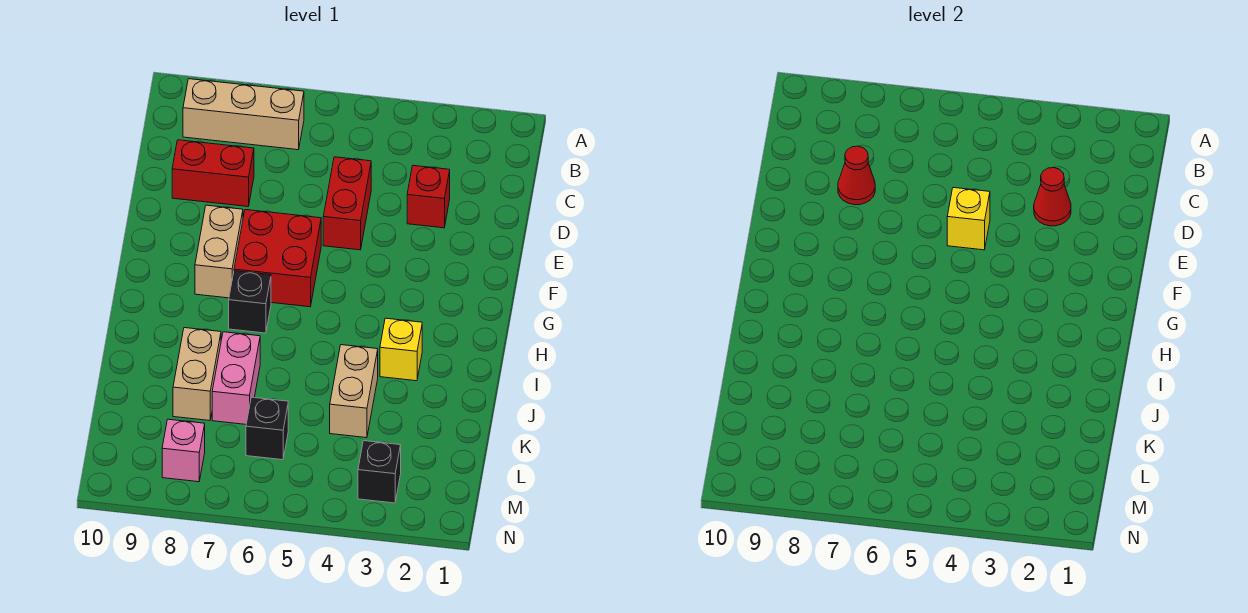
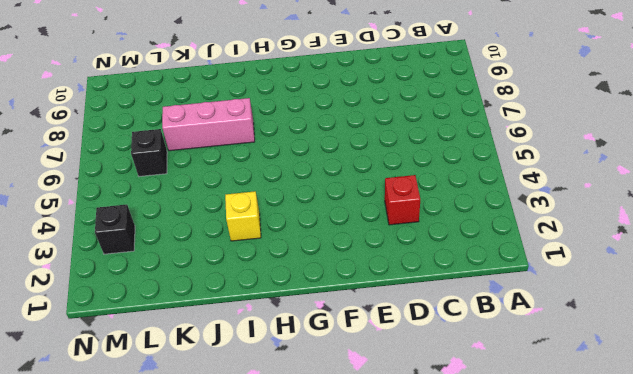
pink 1x3 brick [162,98,255,151] -> pink 1x2 brick [212,332,260,424]
none -> tan 1x3 brick [183,79,304,150]
none -> red 1x2 brick [323,157,371,250]
none -> red 1x2 brick [172,140,254,207]

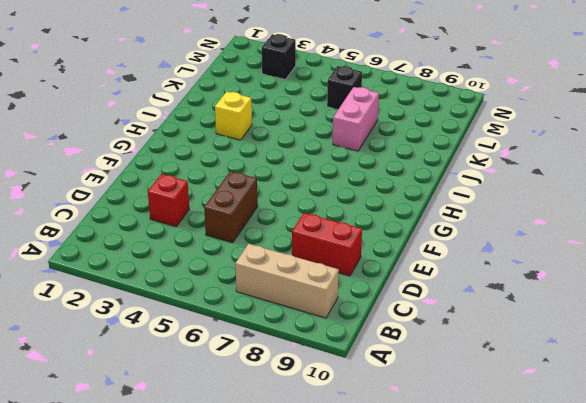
brown 1x2 brick [204,171,258,243] -> red 1x2 brick [323,157,371,250]
none -> red 2x2 brick [234,210,321,307]
none -> tan 1x2 brick [195,205,243,298]
none -> black 1x1 brick [229,271,271,333]

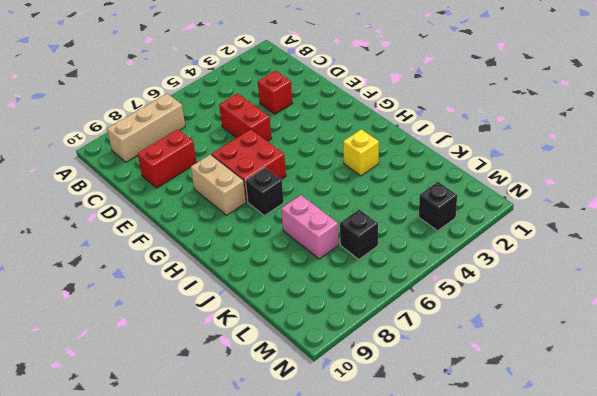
none -> tan 1x2 brick [330,345,378,438]
none -> tan 1x2 brick [173,328,221,421]
none -> pink 1x1 brick [162,419,205,482]

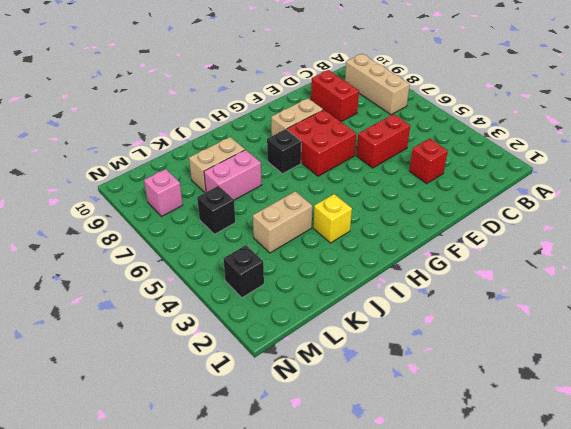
none -> red 1x1 cone [1034,168,1071,226]
none -> red 1x1 cone [838,146,875,205]
none -> yellow 1x1 brick [947,188,990,250]

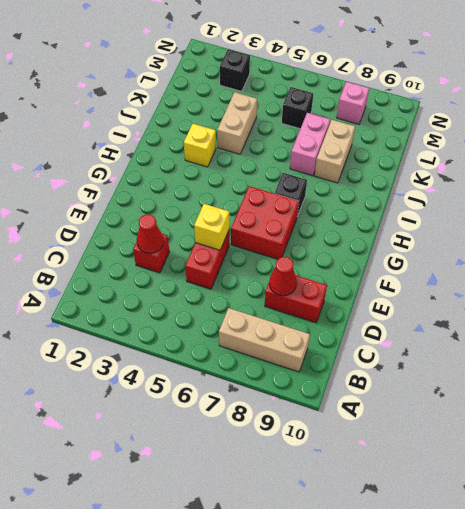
none -> tan 1x2 brick [195,205,243,298]

